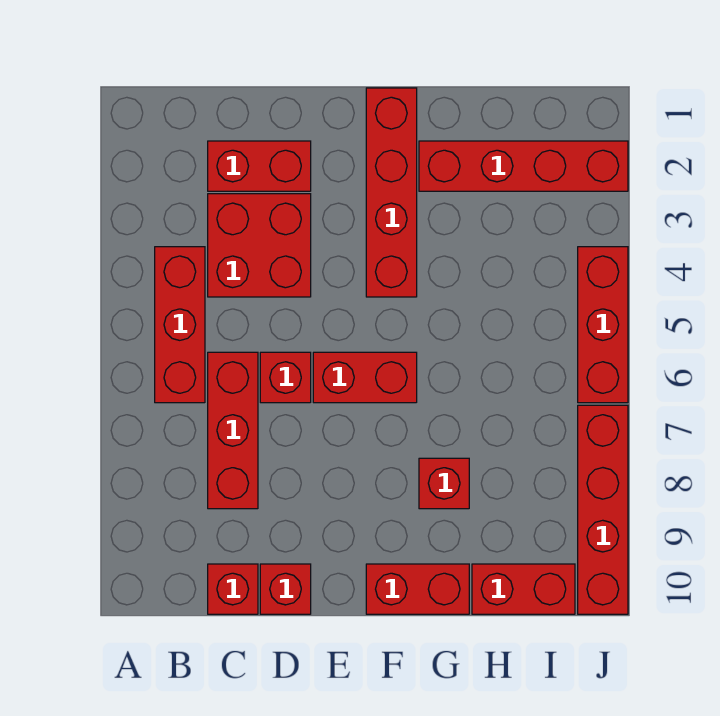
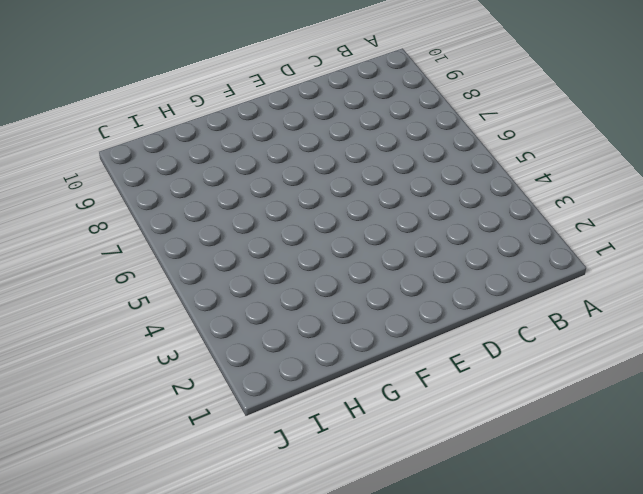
none -> red 1x3 brick [155,247,205,403]
none -> red 1x2 brick [208,141,311,191]
none -> red 2x2 brick [208,194,311,297]

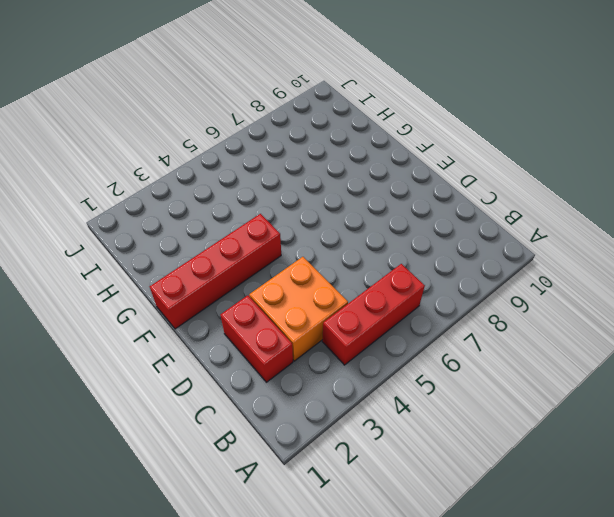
orange 2x2 brick [249,257,348,361] -> red 2x2 brick [208,194,311,297]
none -> red 1x3 brick [208,352,258,509]
none -> red 1x1 brick [208,564,258,614]
none -> red 1x1 brick [260,352,311,403]

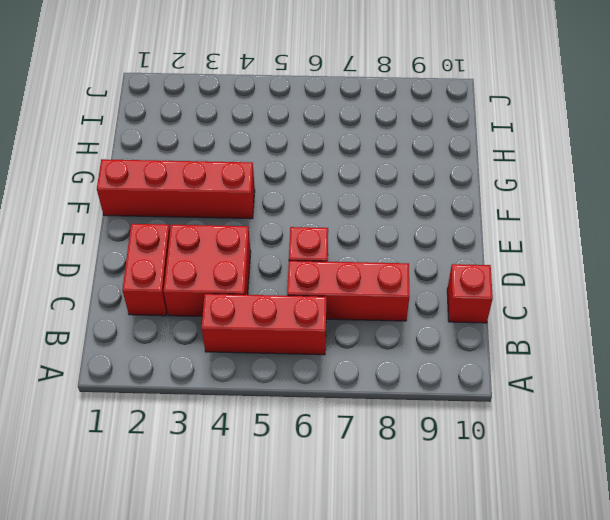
none -> red 1x1 brick [260,564,311,614]
none -> red 1x2 brick [313,352,417,403]
none -> red 1x2 brick [366,564,469,614]

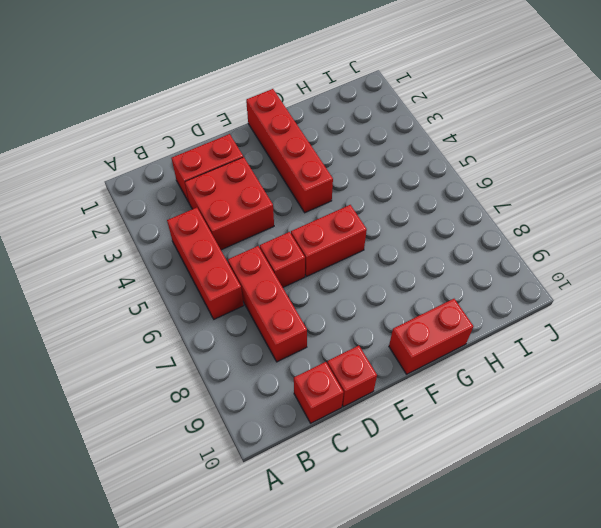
none -> red 1x4 brick [419,141,628,191]
none -> red 1x1 brick [419,458,469,509]
none -> red 1x2 brick [472,564,575,614]

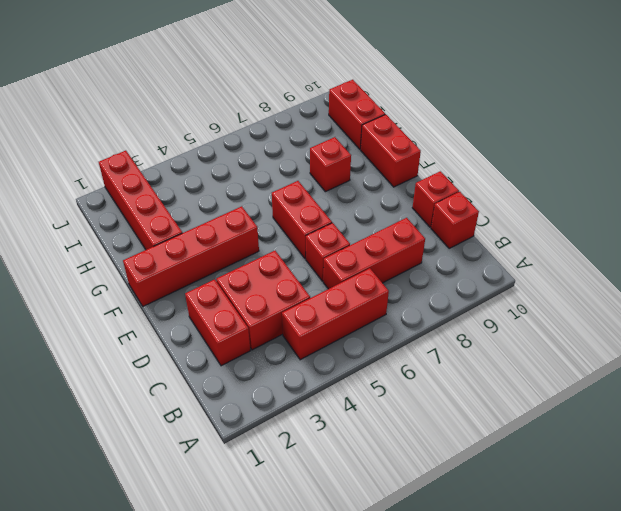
none -> red 1x3 brick [578,247,628,403]
none -> red 1x4 brick [578,405,628,614]

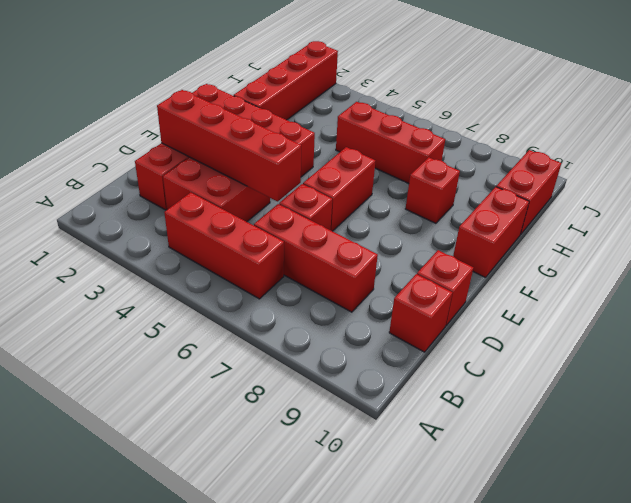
red 1x4 brick [157,90,301,201] -> red 1x4 brick moved to [578,405,628,614]
red 1x3 brick [336,102,445,183] -> red 1x3 brick moved to [578,247,628,403]

